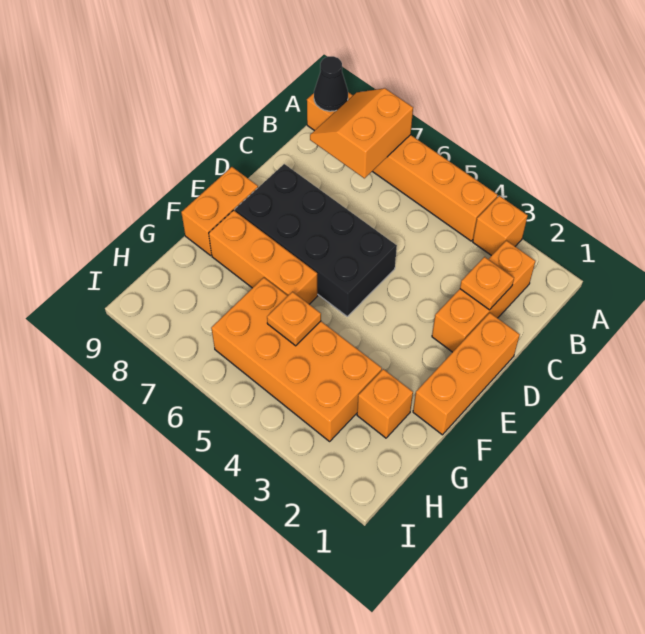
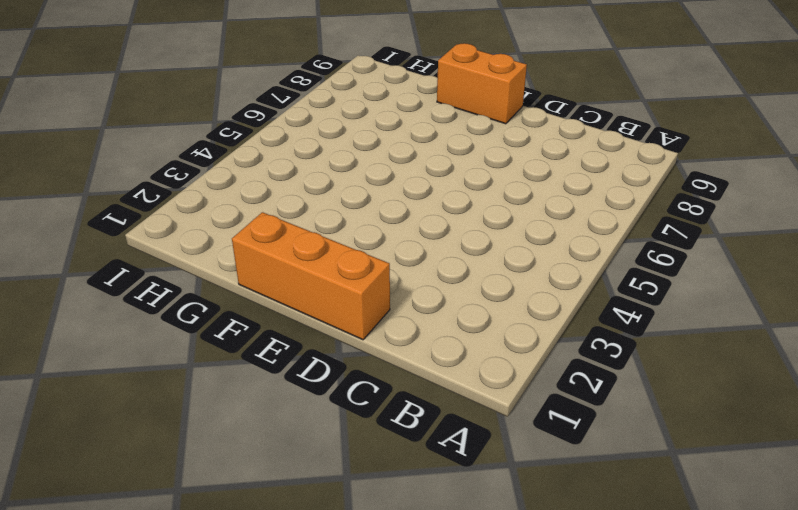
none -> orange 1x1 brick [473,196,528,256]
none -> orange 1x6 brick [307,92,498,241]
none -> orange 1x3 brick [432,240,535,352]

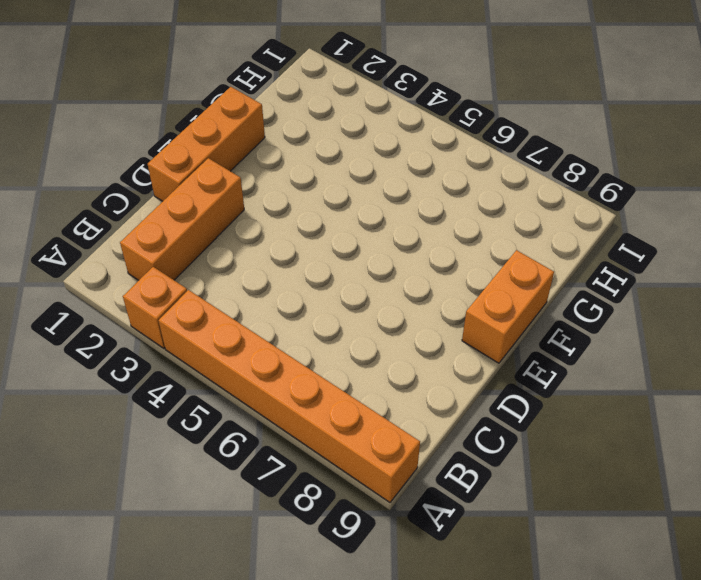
none -> black 2x4 brick [235,164,397,316]
none -> orange 1x3 brick [209,210,318,304]
none -> orange 1x1 brick [357,369,413,438]

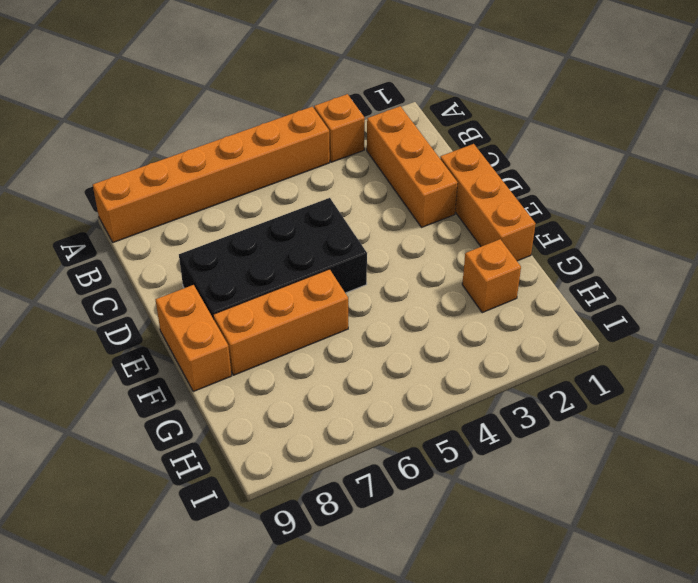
none -> orange 2x4 brick [211,278,382,441]
none -> orange 2x2 slope [310,88,413,178]
none -> black 1x1 cone [314,56,348,111]

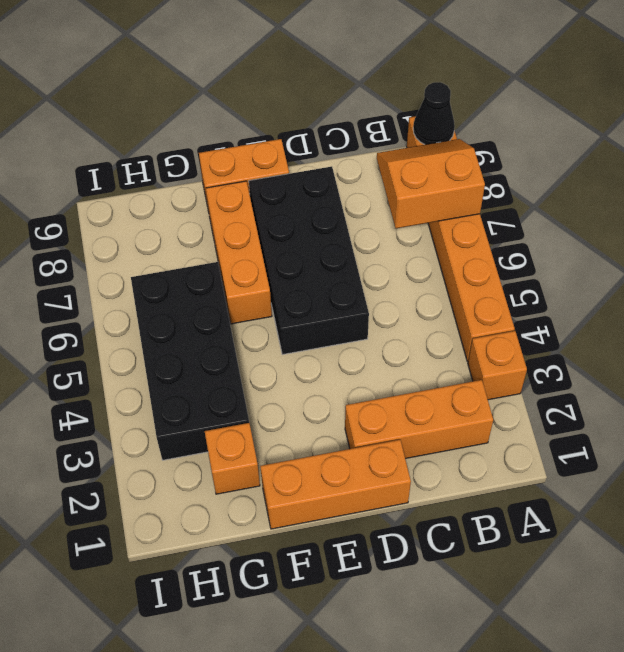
black 2x4 brick [131,262,249,460] -> orange 2x4 brick [211,278,382,441]
none -> orange 1x1 plate [460,257,514,310]
none -> orange 1x1 plate [267,292,321,346]

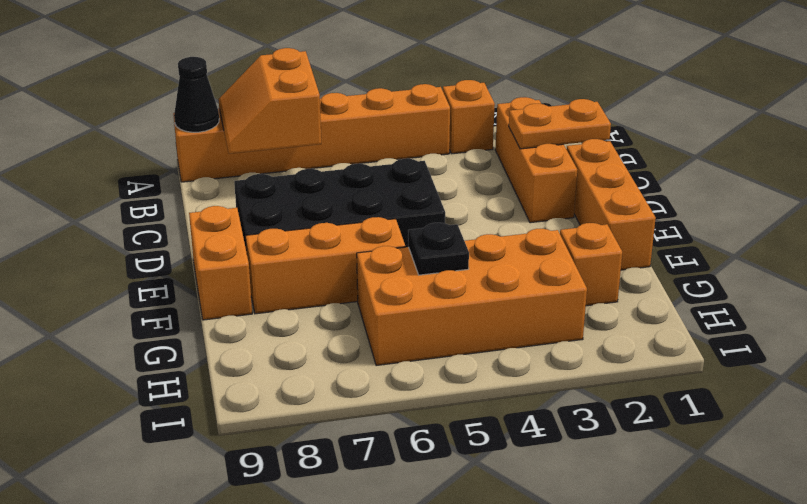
orange 1x2 plate [509,99,611,149] -> orange 1x1 plate [460,257,514,310]
black 1x1 plate [408,223,469,275] -> orange 1x1 plate [267,292,321,346]

